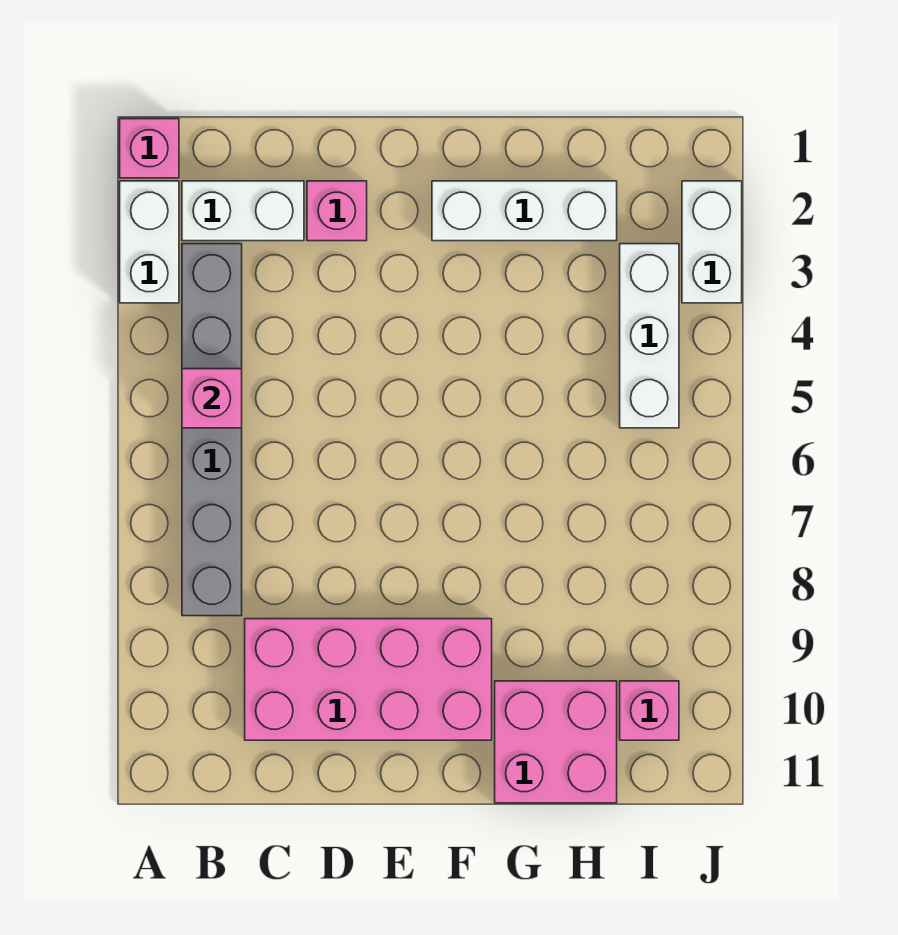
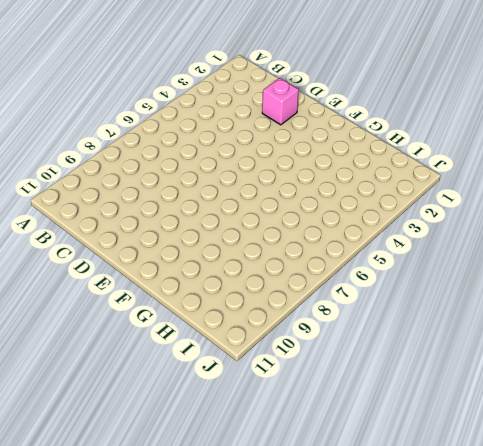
none -> pink 1x1 brick [120,119,179,178]
none -> white 1x2 brick [120,181,179,303]
none -> white 1x2 brick [182,181,304,241]

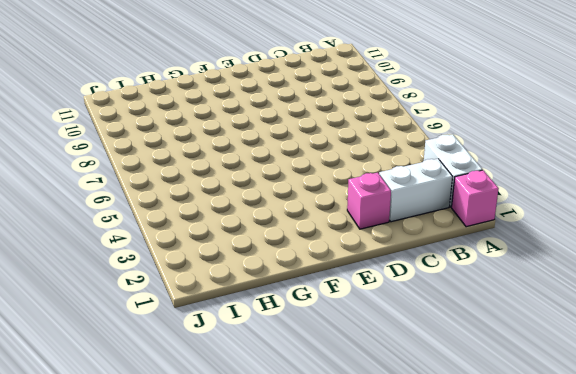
none -> grey 1x6 brick [182,244,242,616]
none -> pink 2x4 brick [245,619,492,740]
none -> white 1x3 brick [432,181,617,241]

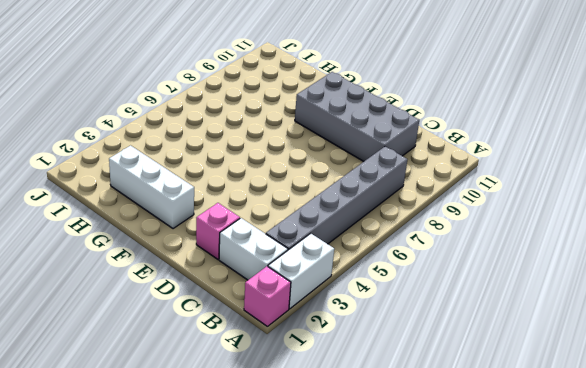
grey 2x4 brick [295,72,419,161] -> pink 2x4 brick [245,619,492,740]
none -> pink 2x2 brick [495,681,617,803]
none -> white 1x3 brick [620,244,679,428]
none -> pink 1x1 brick [620,681,679,740]

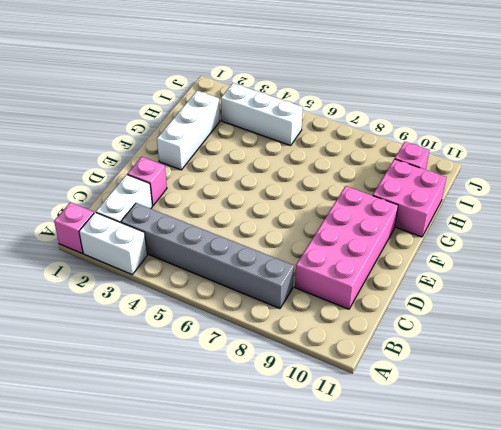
none -> white 1x2 brick [682,181,742,303]
none -> pink 1x1 brick [182,369,242,428]

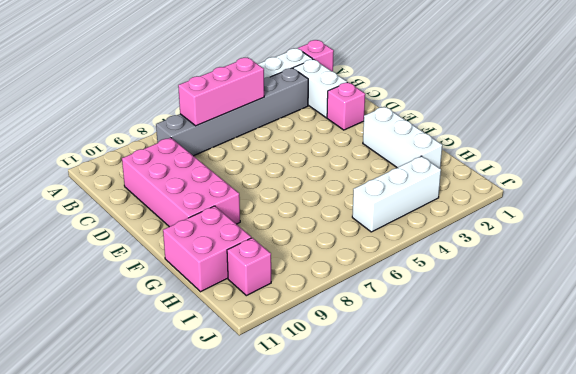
pink 1x3 brick [178,57,264,126] -> pink 1x1 brick [182,369,242,428]
none -> white 1x2 brick [682,181,742,303]

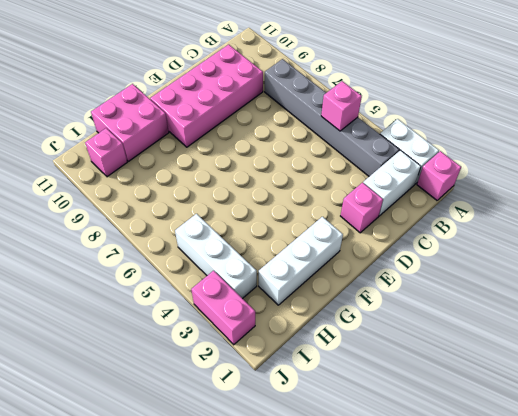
pink 1x2 brick [191,271,255,345] -> white 1x2 brick [682,181,742,303]

